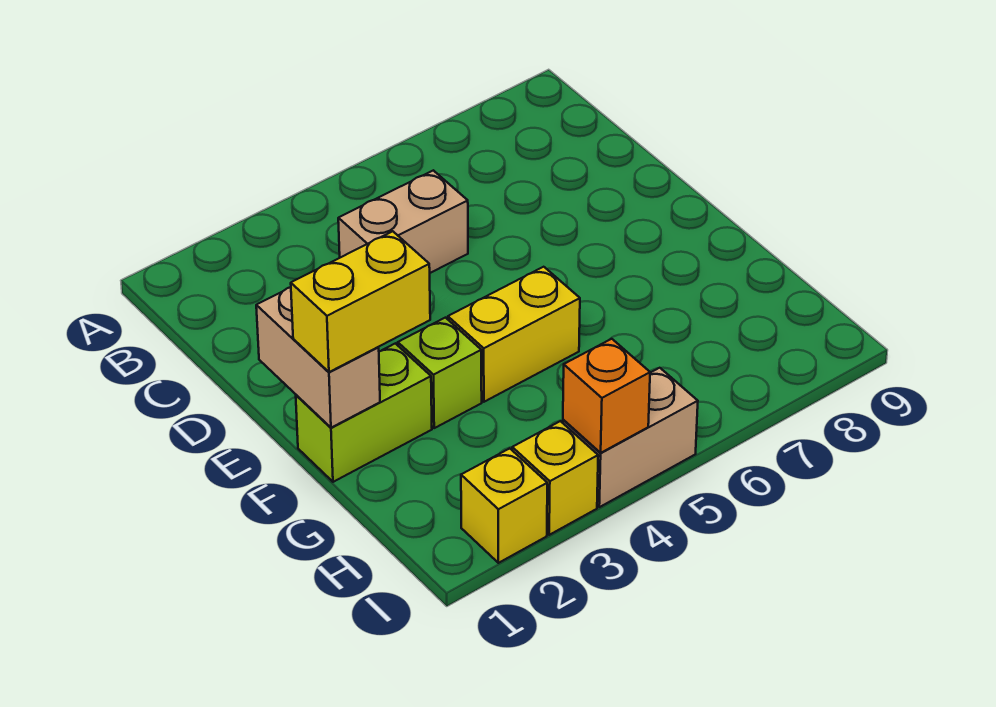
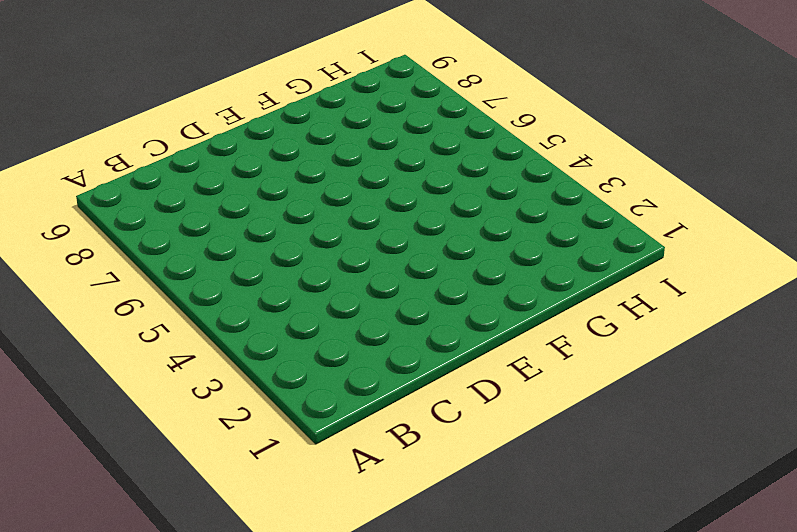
none -> tan 1x2 brick [338,170,468,273]
none -> lime 1x2 brick [296,343,432,482]

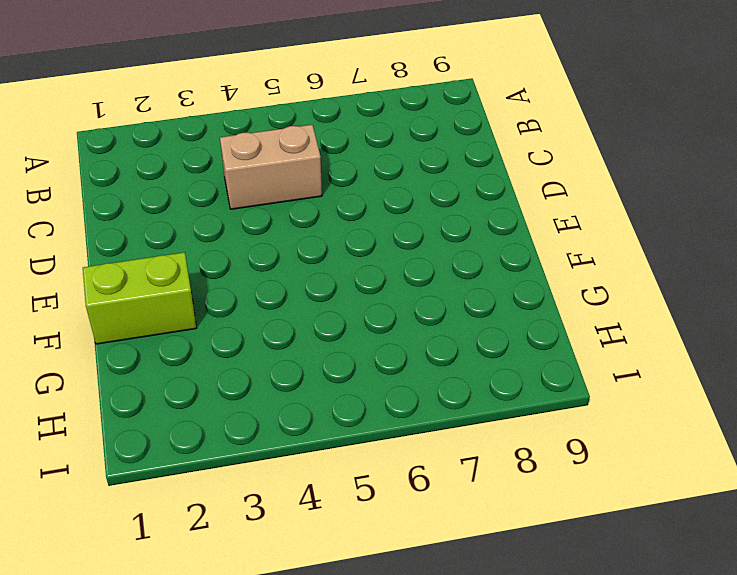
none -> lime 1x1 brick [398,318,482,428]
none -> yellow 1x2 brick [448,267,580,402]

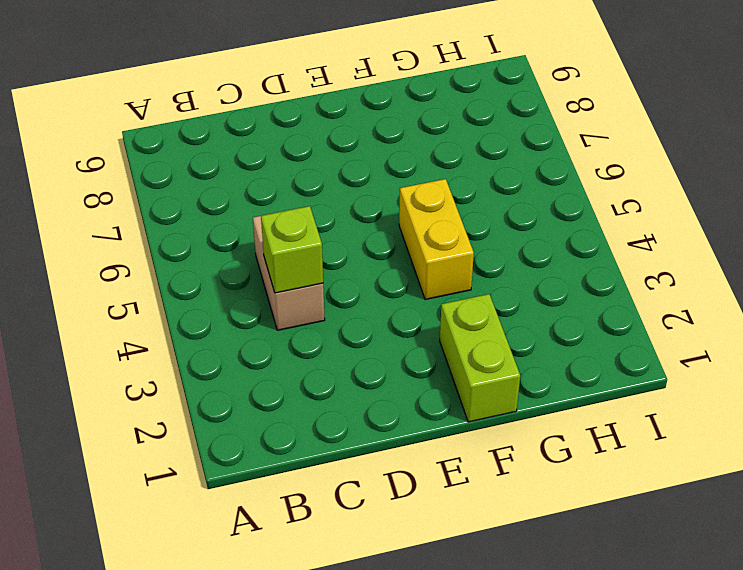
lime 1x1 brick [261,206,323,293] -> lime 1x1 brick moved to [398,318,482,428]
none -> yellow 1x1 brick [461,448,547,563]
none -> yellow 1x1 brick [512,421,598,535]

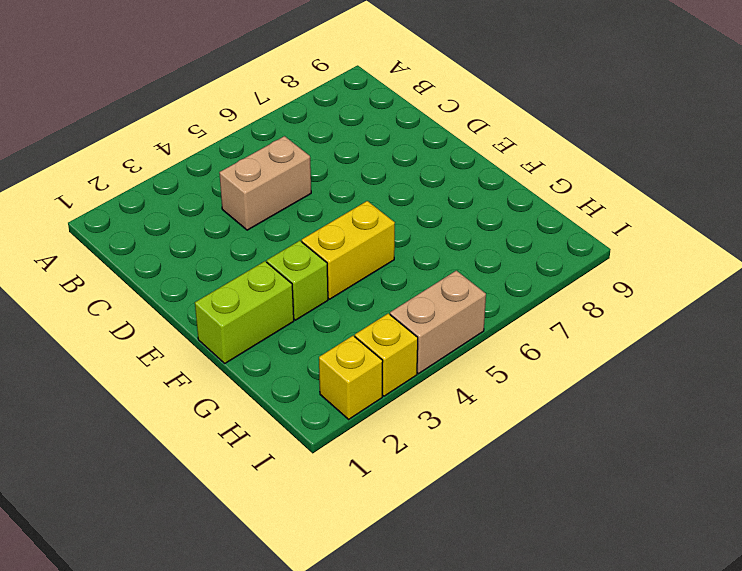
none -> tan 1x2 brick [256,287,380,428]
none -> orange 1x1 brick [563,339,650,453]

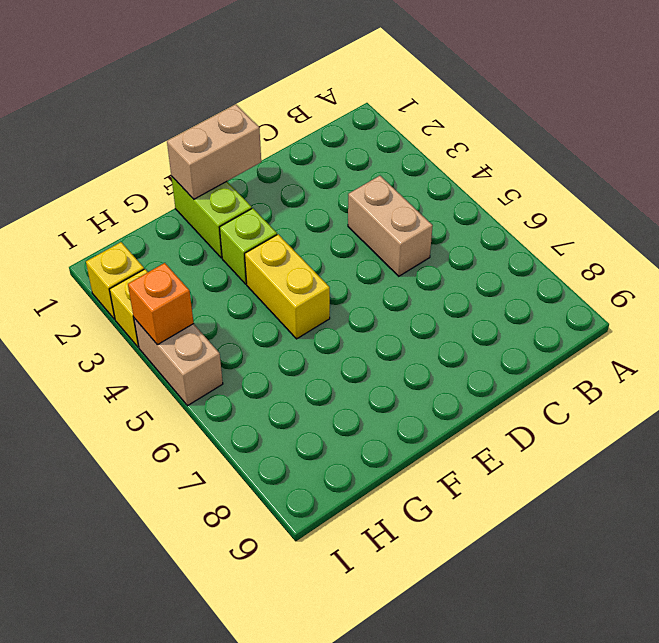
none -> yellow 1x2 brick [291,231,430,372]

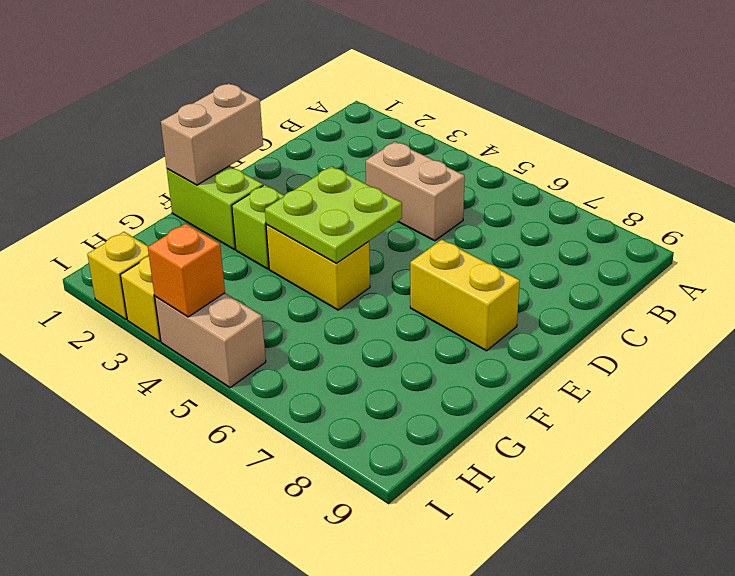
lime 2x2 plate [265,166,402,263] -> none
yellow 1x2 brick [410,240,520,351] -> yellow 1x2 brick moved to [291,231,430,372]

